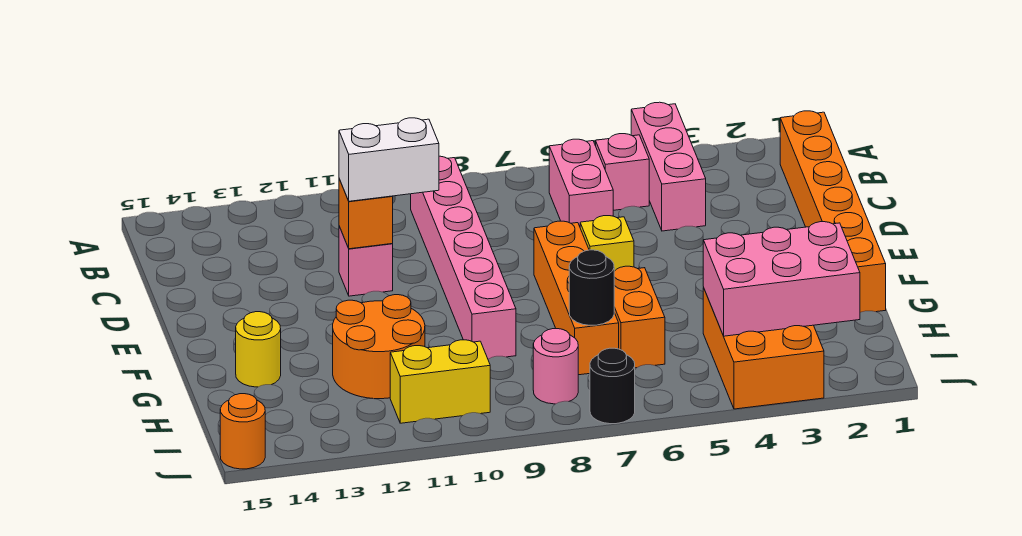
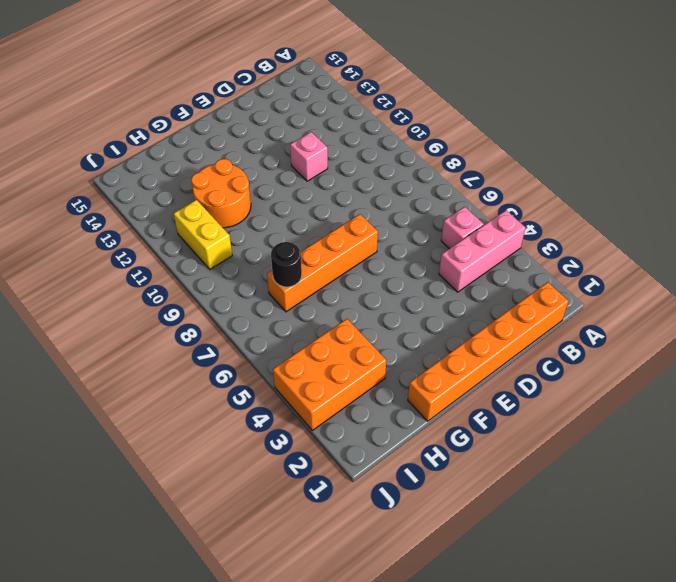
none -> pink 1x2 brick [549,139,613,226]
none -> pink 1x6 brick [411,156,516,359]
none -> yellow 1x1 brick [580,216,634,271]

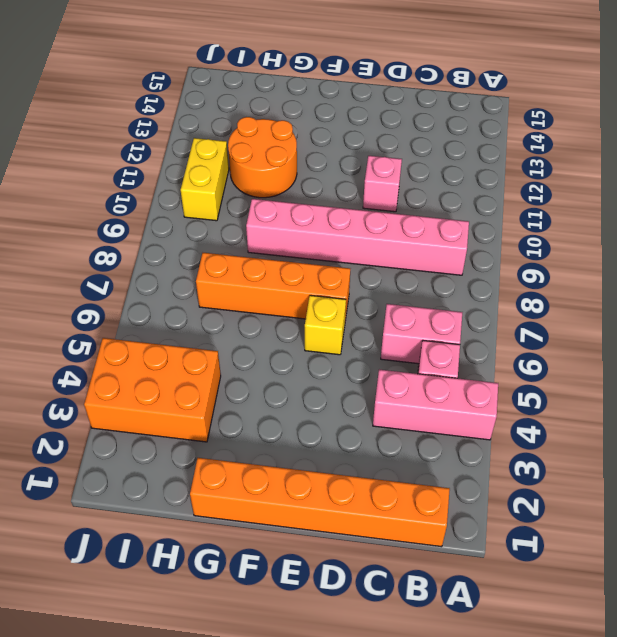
none -> orange 1x2 brick [614,266,665,368]
none -> yellow 1x1 round brick [236,312,281,387]
none -> pink 1x1 round brick [533,329,578,404]

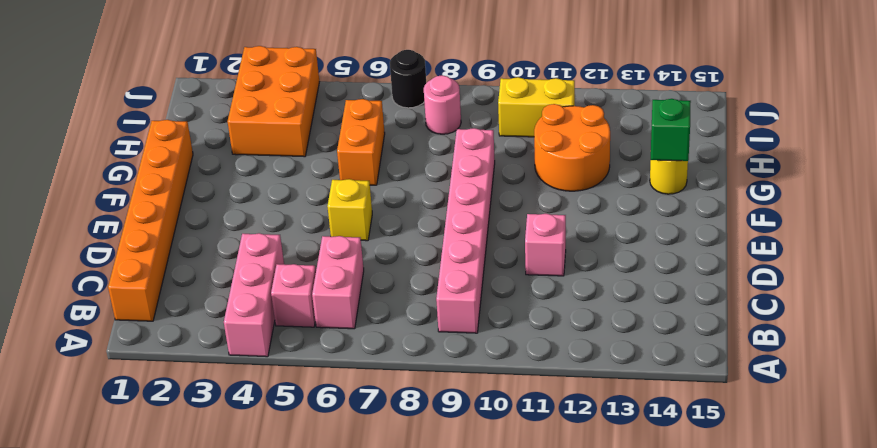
green 1x1 brick [651,99,691,161] -> none
none -> orange 1x4 brick [534,221,619,375]
none -> orange 1x1 round brick [220,394,265,469]
none -> orange 1x1 brick [339,179,393,249]

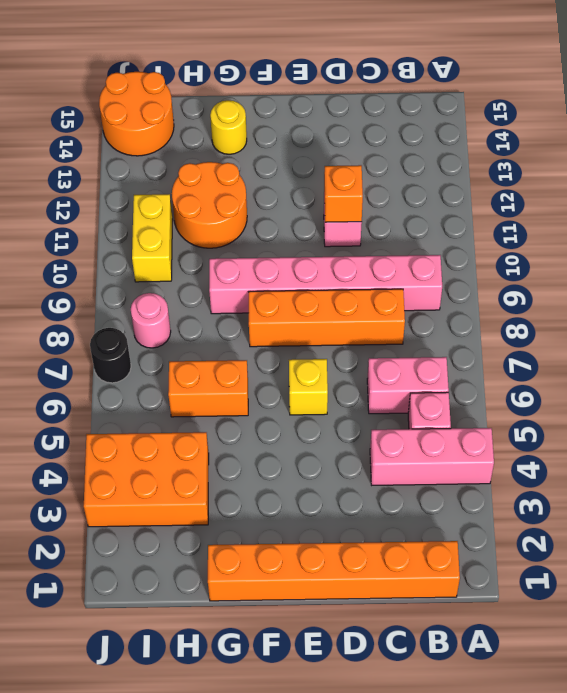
orange 1x4 brick [249,289,405,347] -> orange 1x4 brick moved to [534,221,619,375]
orange 2x2 round brick [99,72,174,156] -> orange 1x1 round brick [220,394,265,469]
none -> pink 2x3 brick [703,222,860,336]
none -> black 1x1 round brick [569,250,614,325]
none -> white 1x2 brick [339,118,439,201]

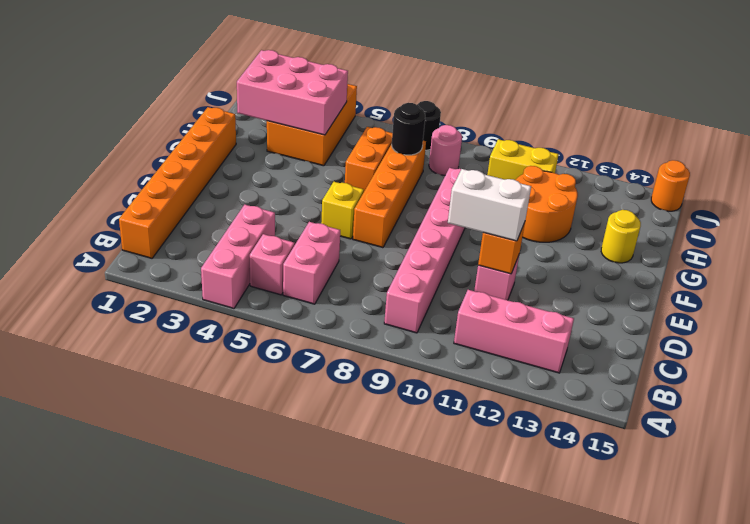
pink 1x3 brick [454,290,574,373] -> none

